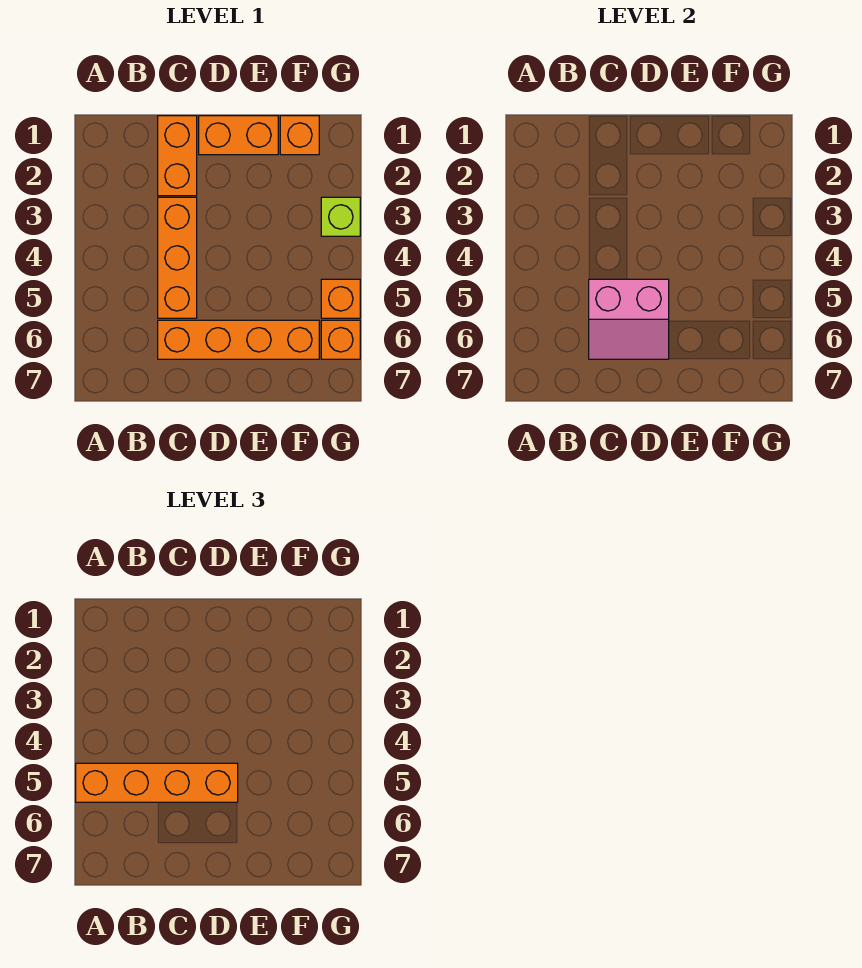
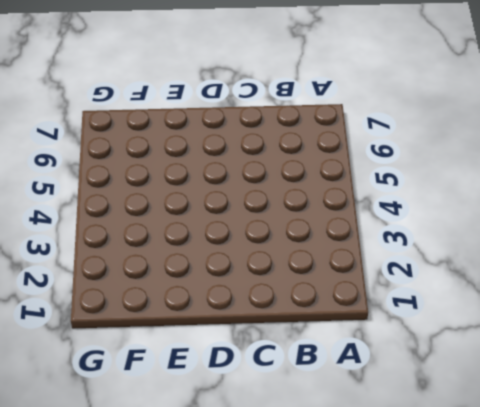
none -> orange 1x2 brick [158,116,197,196]
none -> orange 1x3 brick [158,197,197,318]

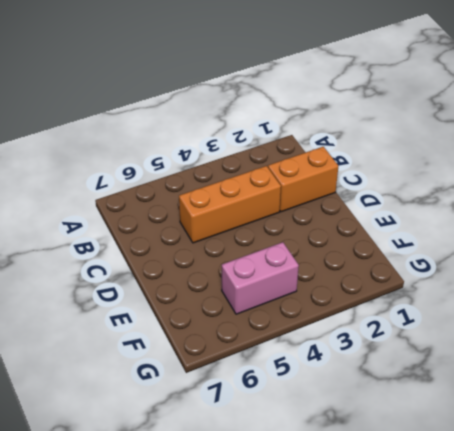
pink 1x2 brick [222,242,299,314] -> none
none -> orange 1x4 brick [158,320,319,359]
none -> orange 1x2 brick [199,116,278,155]

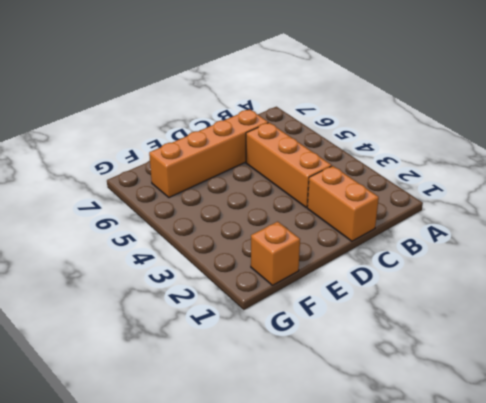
none -> orange 1x2 brick [199,116,278,155]
none -> lime 1x1 brick [321,197,360,236]

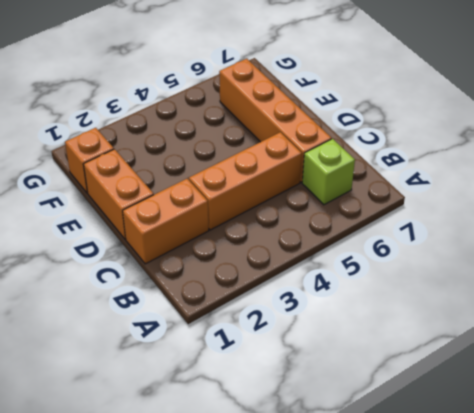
lime 1x1 brick [302,139,355,205] -> lime 1x1 brick moved to [321,197,360,236]
none -> orange 1x1 brick [321,279,360,318]
none -> orange 1x1 brick [321,320,360,359]

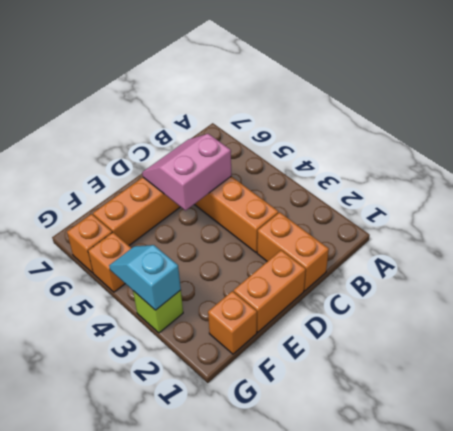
cyan 1x2 slope [109,245,181,310] -> none
none -> orange 1x4 brick [76,763,238,802]

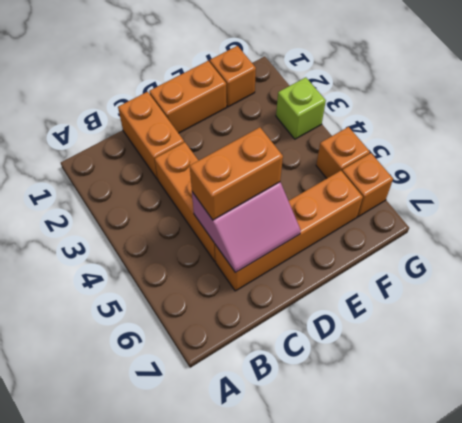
orange 1x2 brick [190,127,283,220] -> orange 1x4 brick [76,763,238,802]

